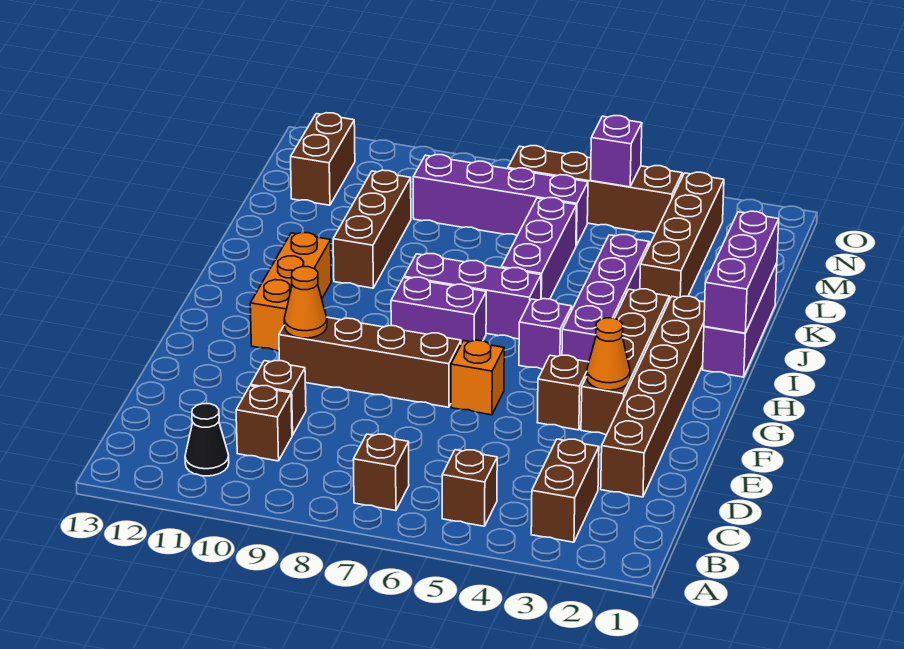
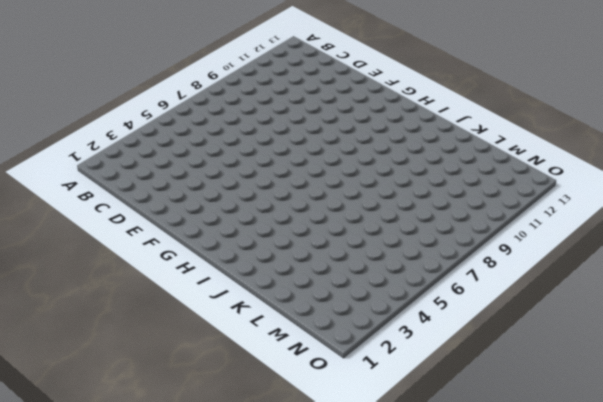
none -> brown 1x2 brick [531,439,599,542]
none -> brown 1x1 brick [442,450,497,526]
none -> brown 1x1 brick [353,434,409,511]

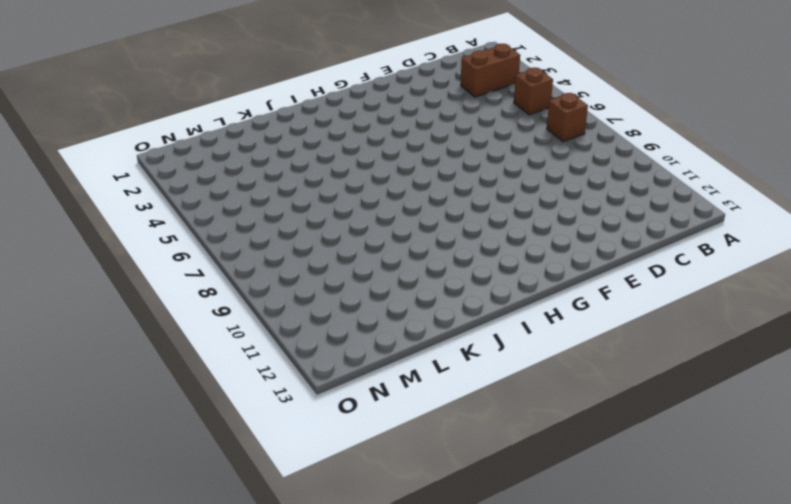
none -> black 1x1 cone [185,404,229,476]
none -> brown 1x1 brick [236,386,292,461]
none -> brown 1x6 brick [601,296,705,497]

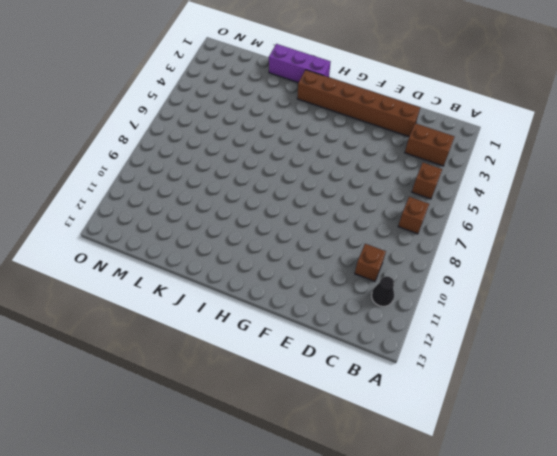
none -> brown 1x1 brick [251,361,306,435]
none -> brown 1x4 brick [581,289,669,435]
none -> brown 1x1 brick [537,355,589,430]

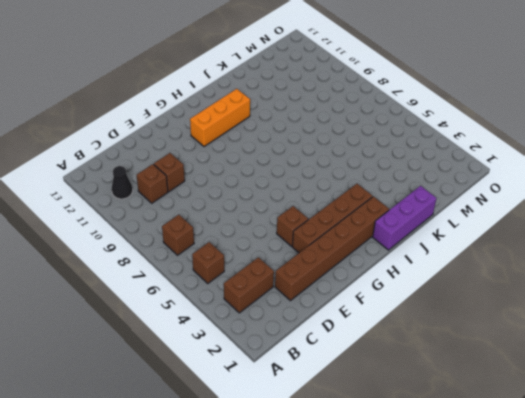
none -> orange 1x1 brick [451,340,504,415]
none -> brown 1x4 brick [279,317,461,407]
none -> purple 1x4 brick [562,235,649,362]

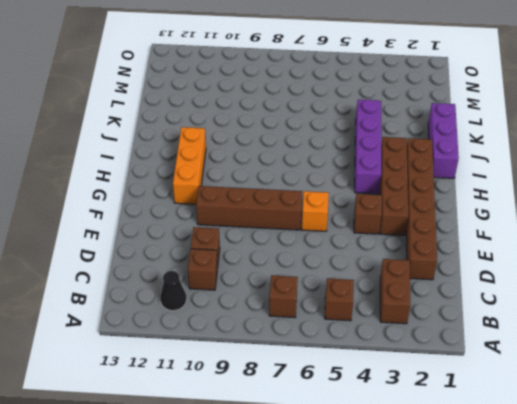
none -> purple 1x1 brick [519,299,572,369]
none -> purple 1x2 brick [391,277,486,344]
none -> purple 1x3 brick [404,254,541,339]

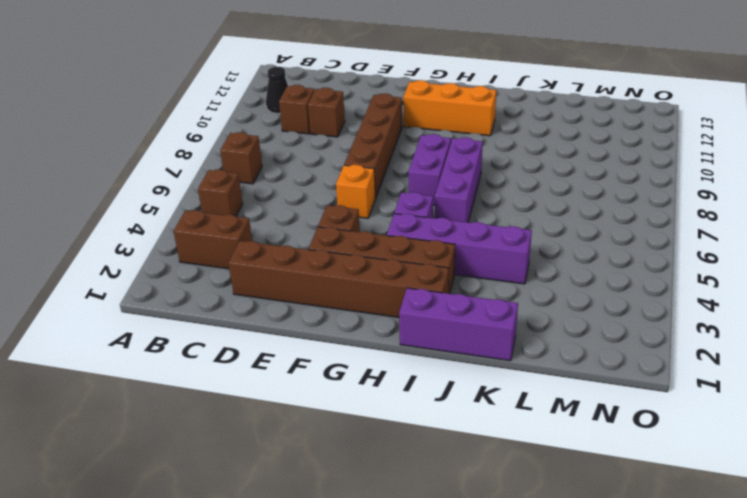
none -> purple 1x3 brick [501,198,577,299]
none -> brown 1x3 brick [333,170,411,288]
none -> brown 1x4 brick [640,172,724,300]

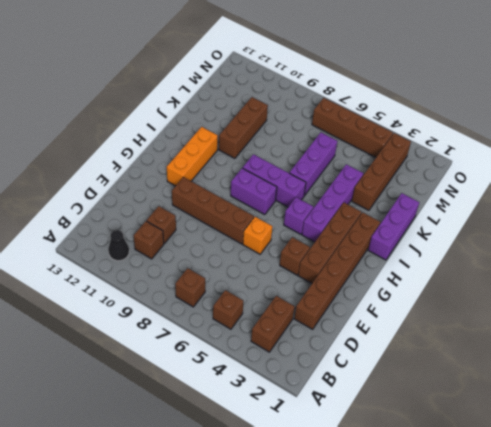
none -> purple 1x4 brick [413,155,588,246]
none -> brown 1x2 brick [291,113,355,205]
none -> orange 1x1 cone [587,318,630,390]

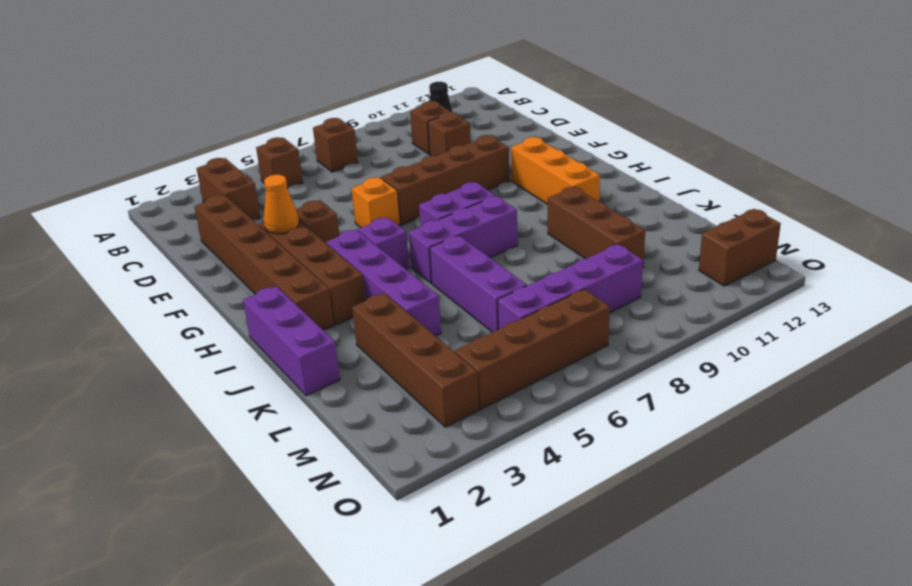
brown 1x2 brick [699,209,781,286] -> brown 1x2 brick turned to [291,113,355,205]
none -> orange 1x1 cone [284,267,327,338]
none -> purple 1x3 brick [704,211,779,333]
none -> purple 1x1 brick [591,116,642,187]

